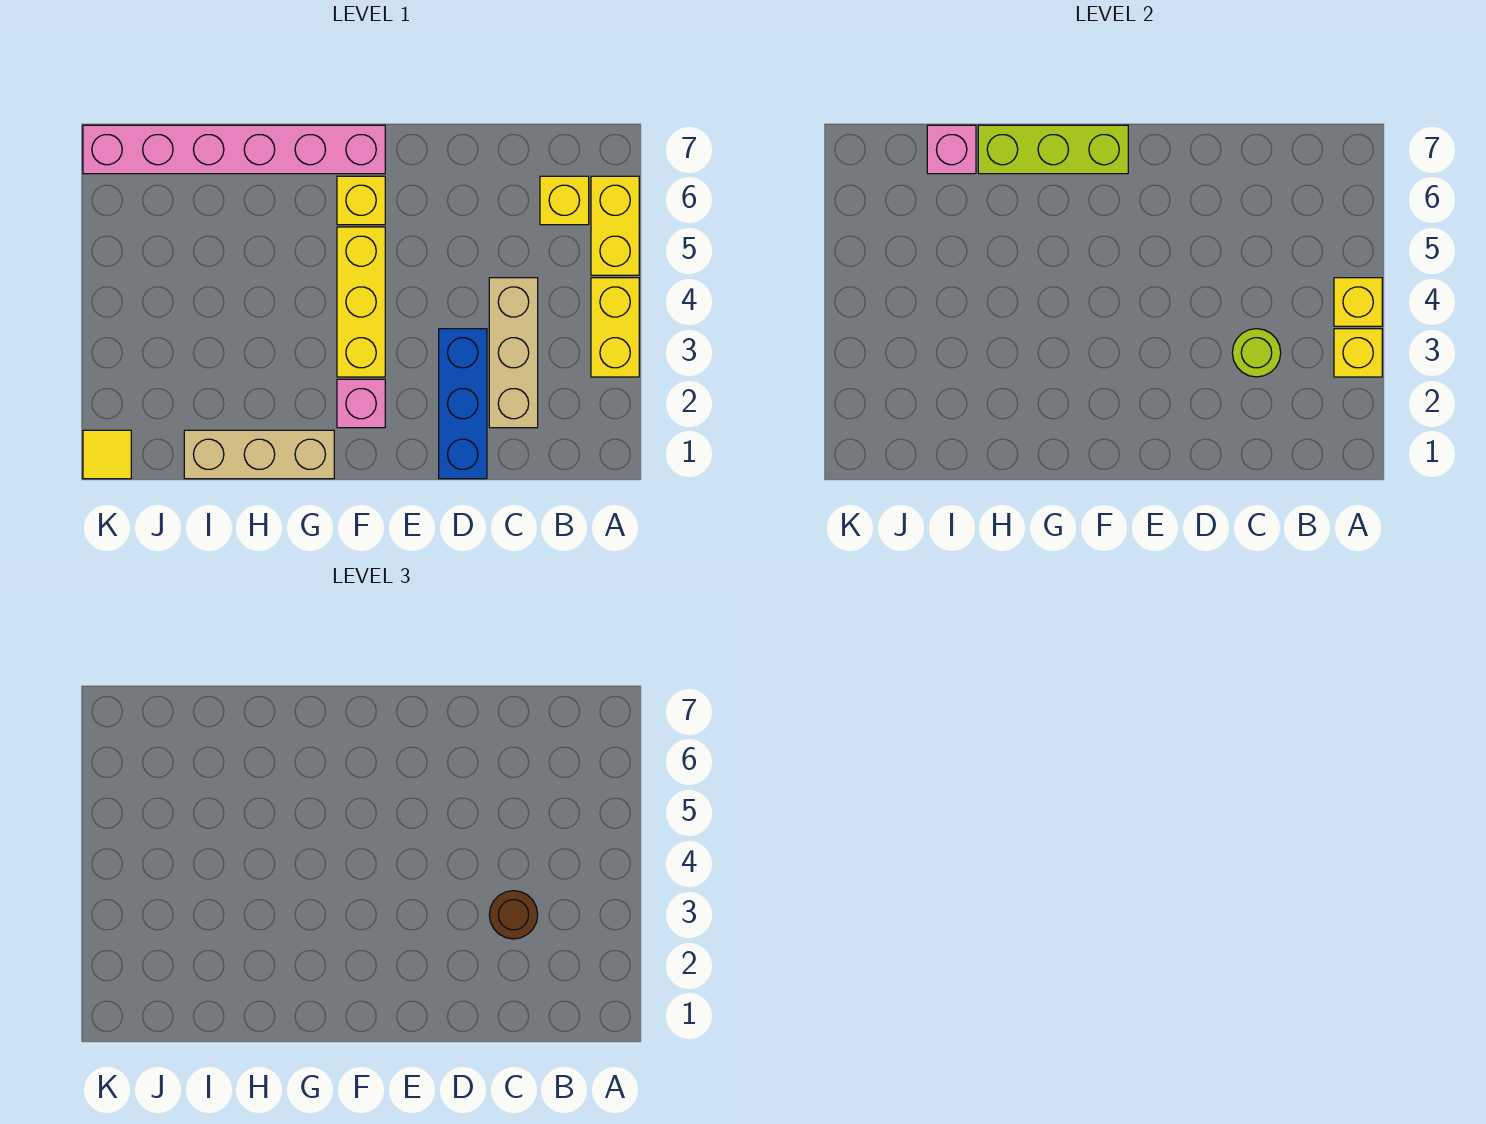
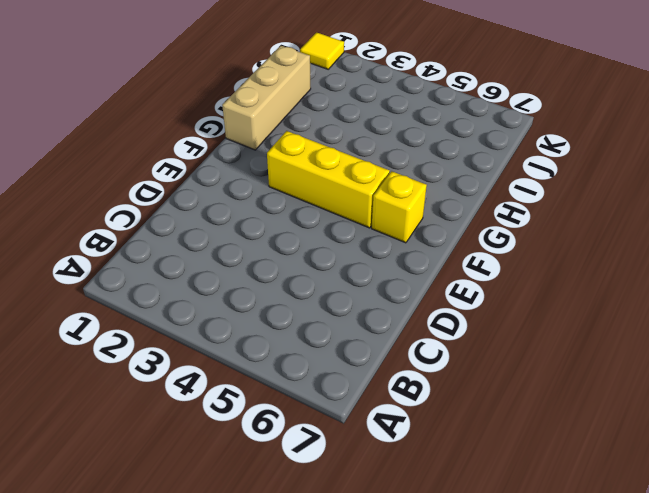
none -> yellow 1x2 brick [591,278,639,377]
none -> yellow 1x2 brick [591,176,639,275]
none -> yellow 1x1 brick [540,176,589,225]

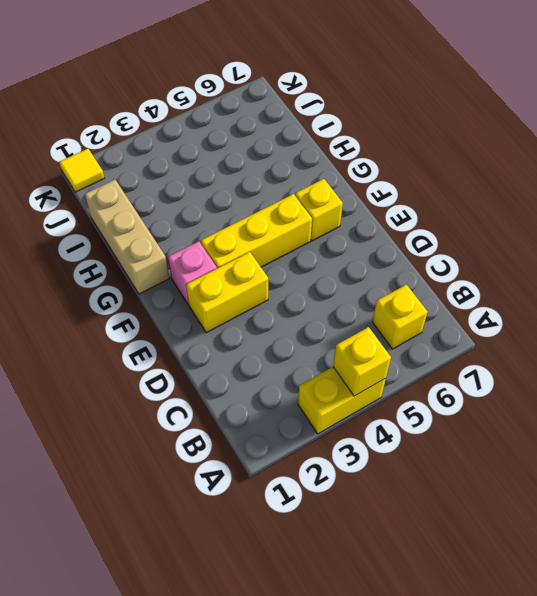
yellow 1x2 brick [186,252,268,333] -> yellow 1x2 brick moved to [591,176,639,275]
none -> tan 1x3 brick [489,278,538,428]
none -> blue 1x3 brick [439,329,487,479]
none -> pink 1x6 brick [83,125,385,174]

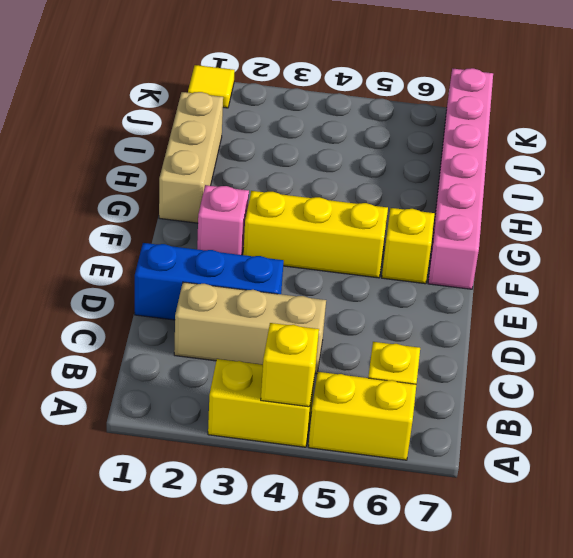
none -> yellow 1x1 brick [1334,329,1382,377]
none -> lime 1x1 round brick [1232,329,1281,377]
none -> lime 1x3 brick [978,125,1128,174]

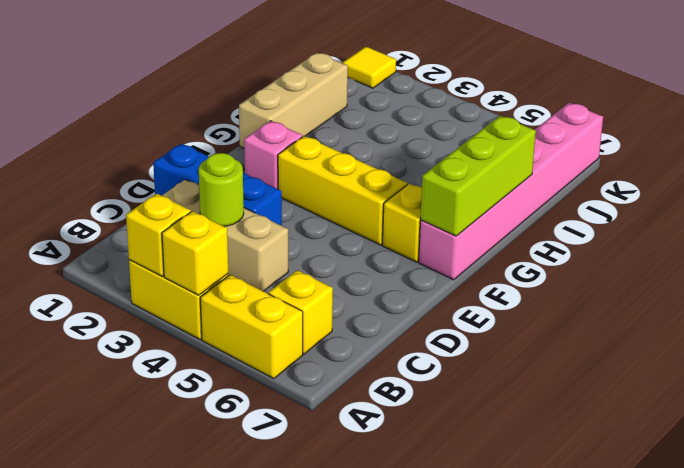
none -> pink 1x1 brick [927,125,976,174]
none -> brown 1x1 round brick [489,891,538,939]

